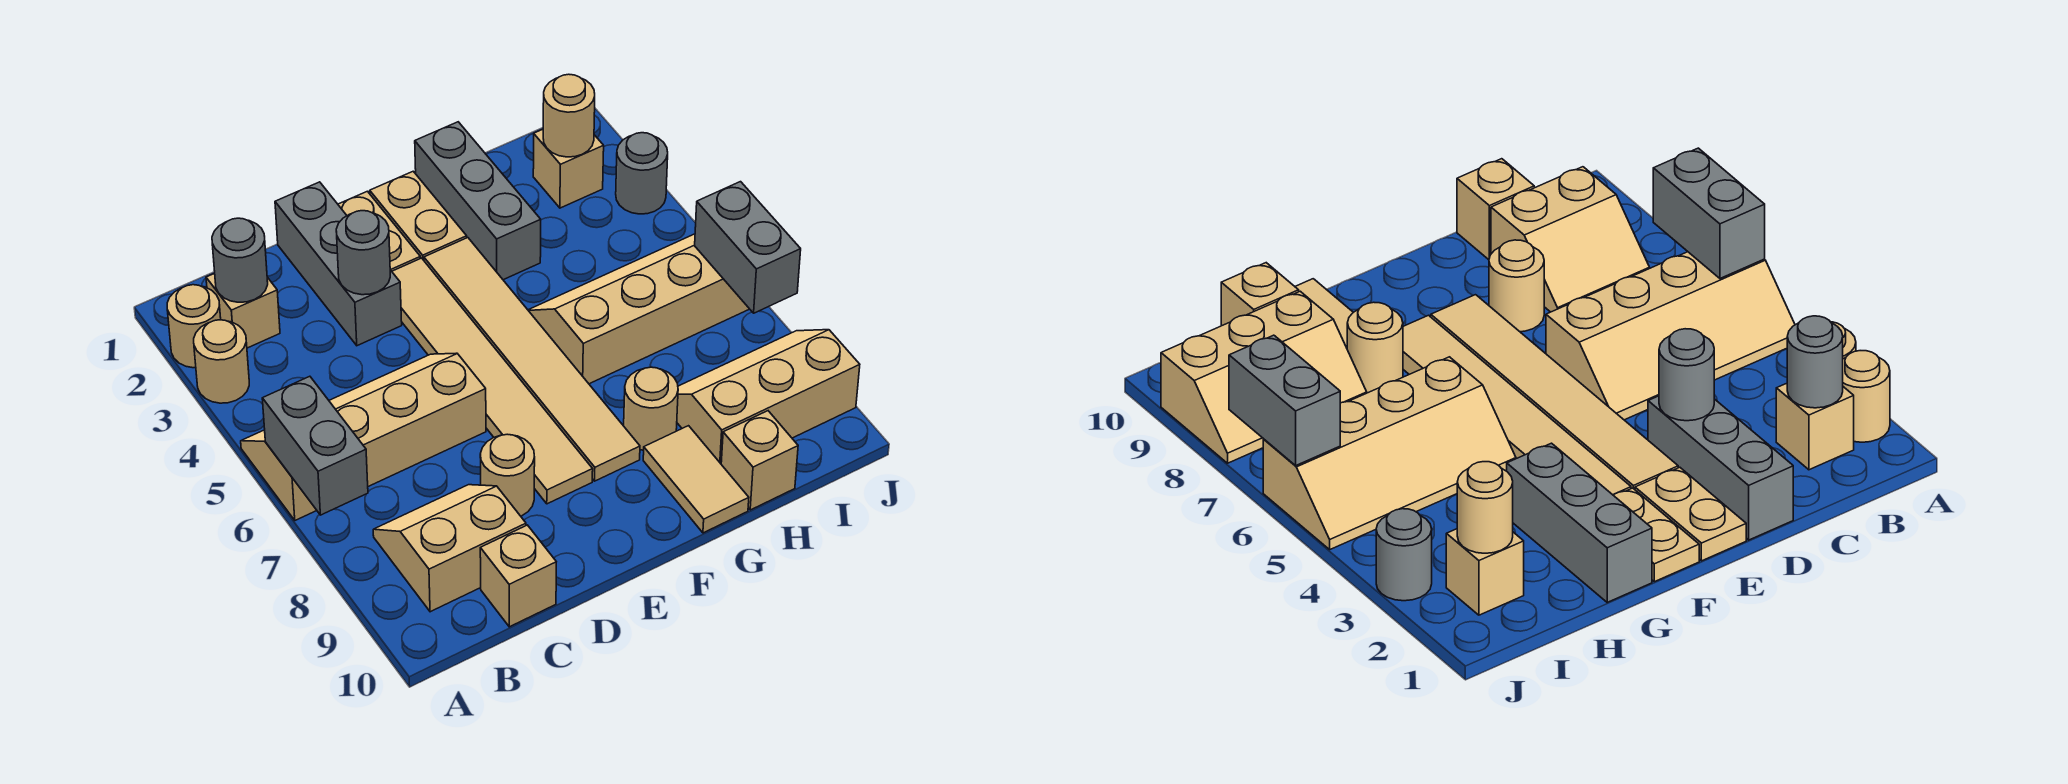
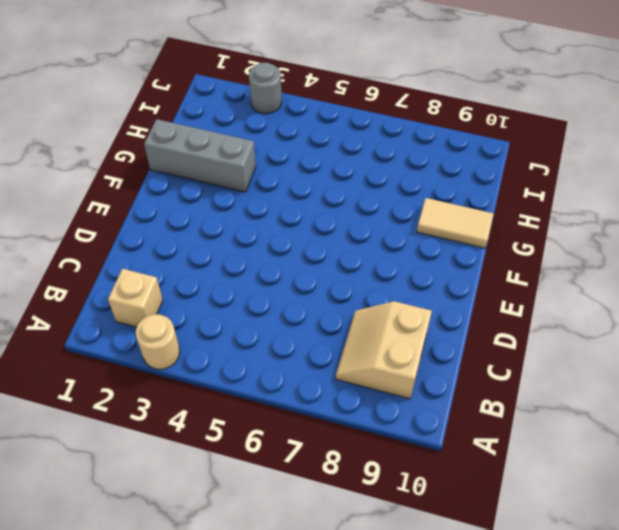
none -> tan 1x1 round brick [167,285,221,368]
none -> tan 2x4 slope [241,353,486,520]
none -> tan 1x1 brick [480,525,556,627]

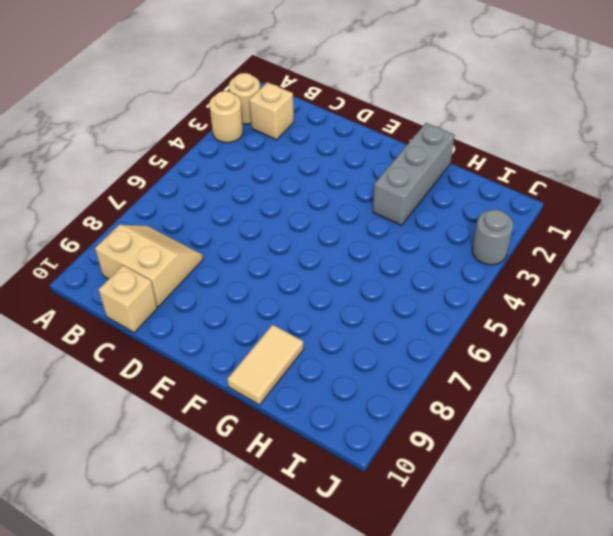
none -> tan 2x4 slope [241,353,486,520]
none -> grey 1x3 brick [275,182,402,346]
none -> tan 1x1 round brick [480,434,535,516]

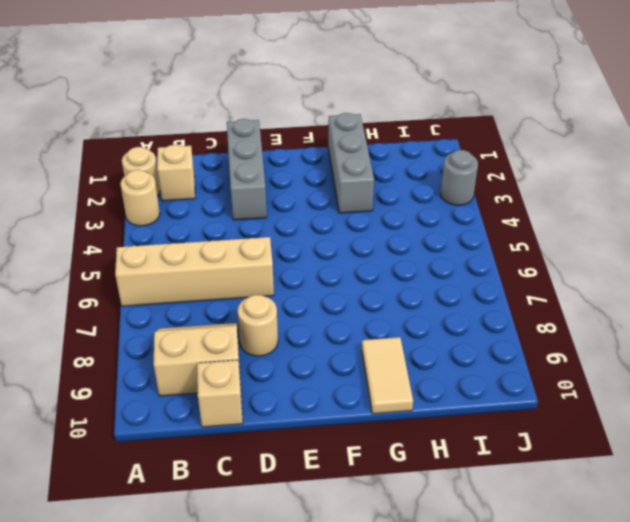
none -> tan 1x2 plate [338,191,420,271]
none -> tan 1x6 tile [392,258,593,504]
none -> tan 1x2 plate [370,171,467,260]

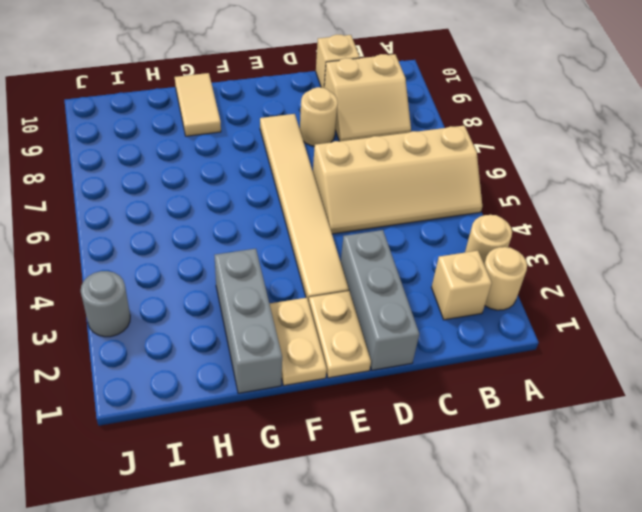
none -> tan 1x6 tile [424,238,640,481]
none -> tan 2x4 slope [528,234,749,384]
none -> tan 1x1 round brick [624,367,678,450]

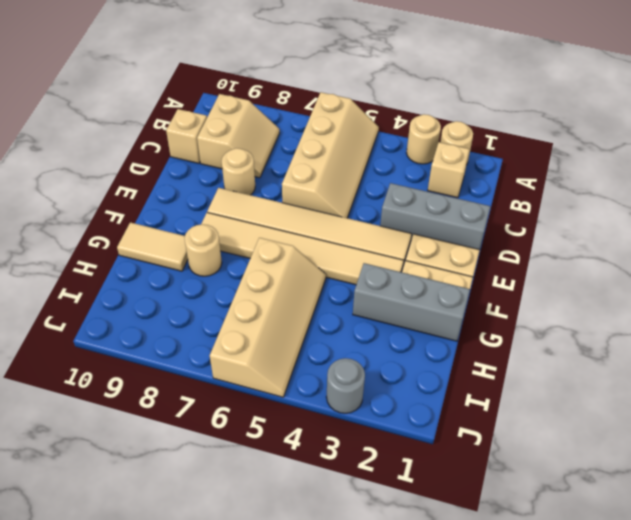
none -> tan 2x3 slope [677,330,860,464]
none -> tan 1x1 brick [721,411,798,510]
none -> tan 1x1 brick [533,129,604,208]

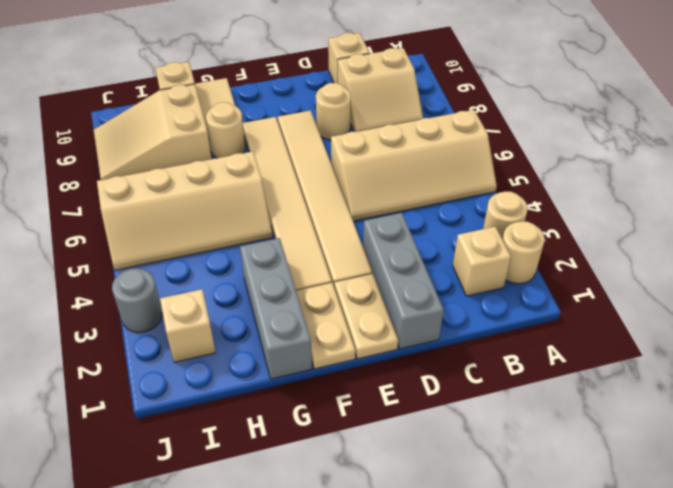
tan 2x3 slope [94,84,212,180] -> tan 2x3 slope turned to [677,330,860,464]
none -> grey 1x2 brick [262,376,368,515]
none -> grey 1x1 round brick [212,218,268,302]
none -> grey 1x1 round brick [336,211,390,295]

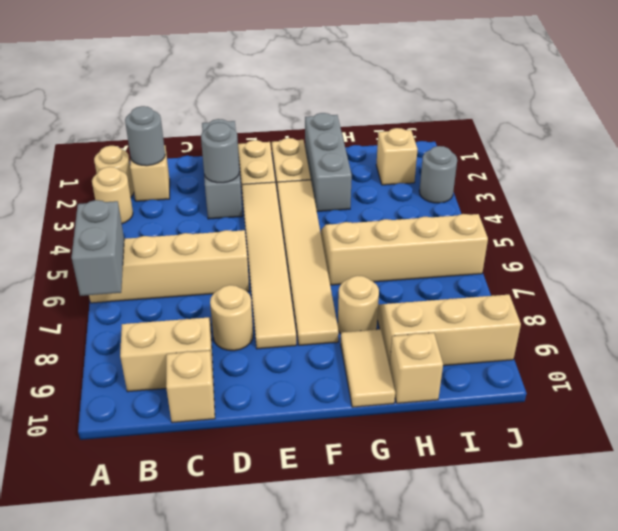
none -> tan 1x1 round brick [543,74,595,157]
none -> grey 1x2 brick [695,182,801,313]

